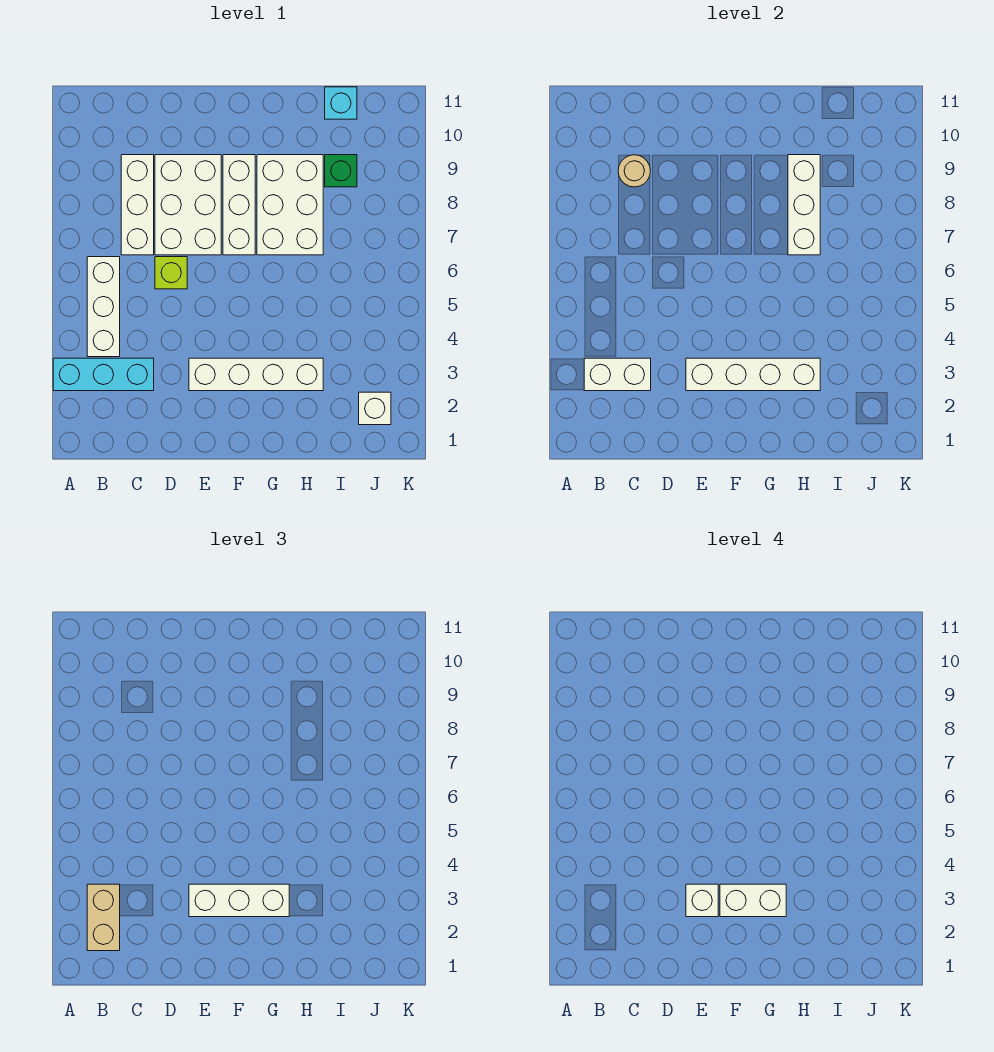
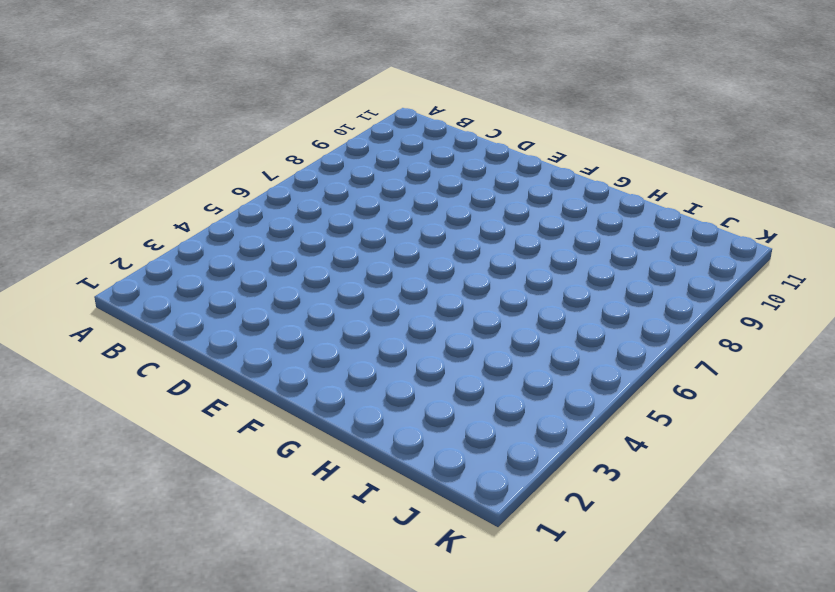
none -> cyan 1x3 brick [53,358,154,391]
none -> white 1x3 brick [87,257,120,357]
none -> white 1x3 brick [121,155,154,255]

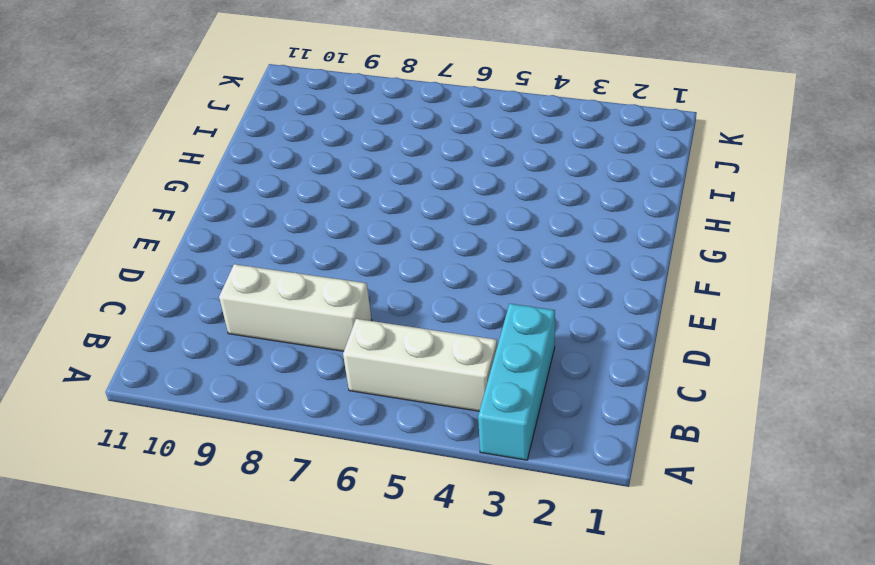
none -> lime 1x1 brick [155,257,187,289]
none -> white 2x3 brick [155,155,221,255]
none -> white 1x4 brick [189,358,323,391]

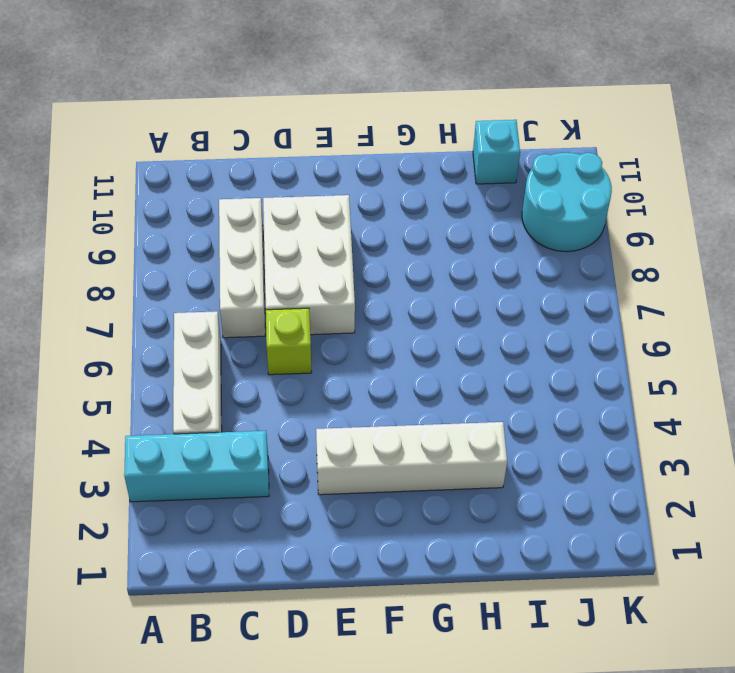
cyan 2x2 round brick [522,153,612,252] -> none
none -> white 1x3 brick [223,155,255,255]
none -> white 2x3 brick [257,155,323,255]
none -> green 1x1 brick [325,155,357,187]

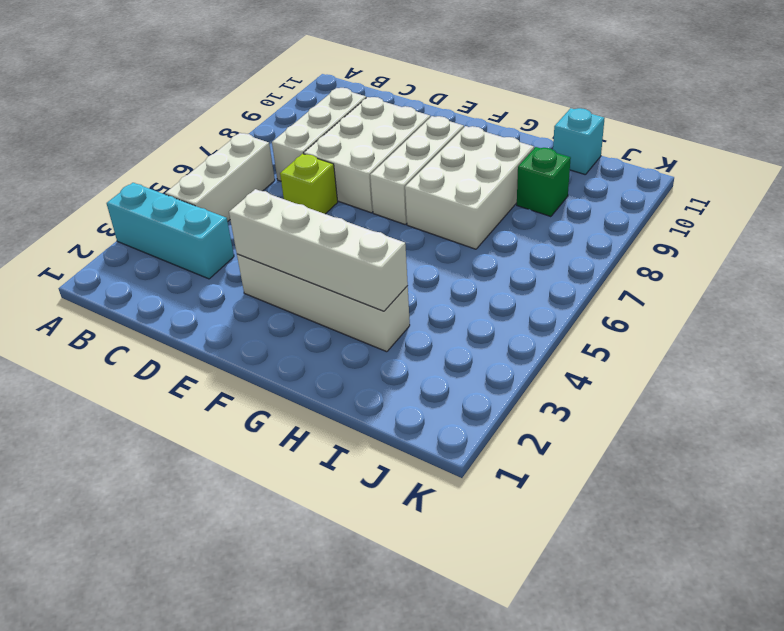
none -> white 1x1 brick [359,392,391,425]
none -> white 1x2 brick [584,358,651,391]
none -> tan 1x1 round brick [618,155,650,187]

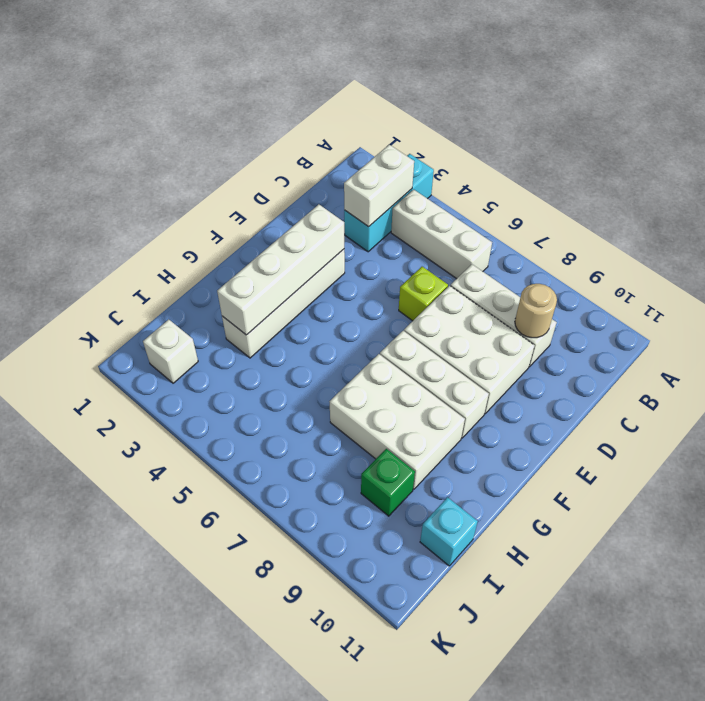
none -> white 1x3 brick [788,155,820,255]
none -> tan 1x2 brick [87,884,120,951]
none -> white 1x3 brick [189,884,289,917]

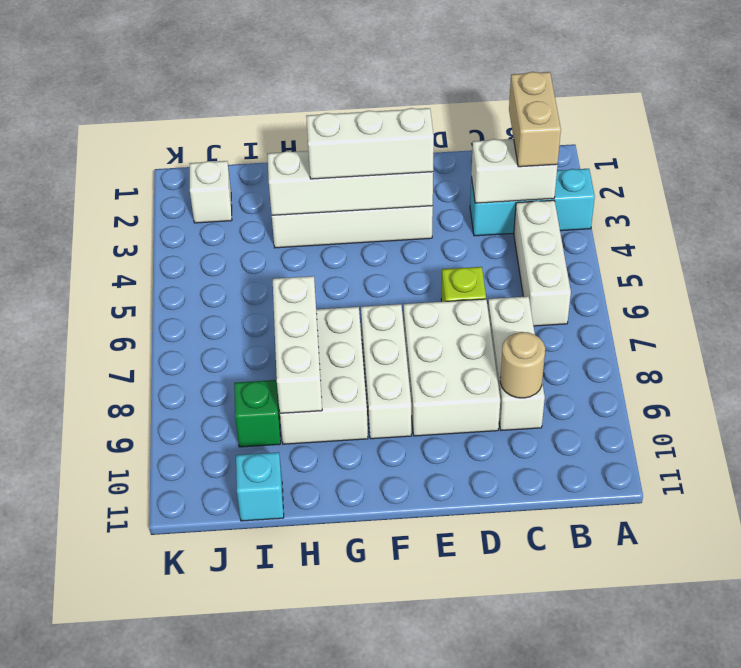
none -> white 1x1 brick [686,884,718,917]
none -> white 1x2 brick [720,884,786,917]

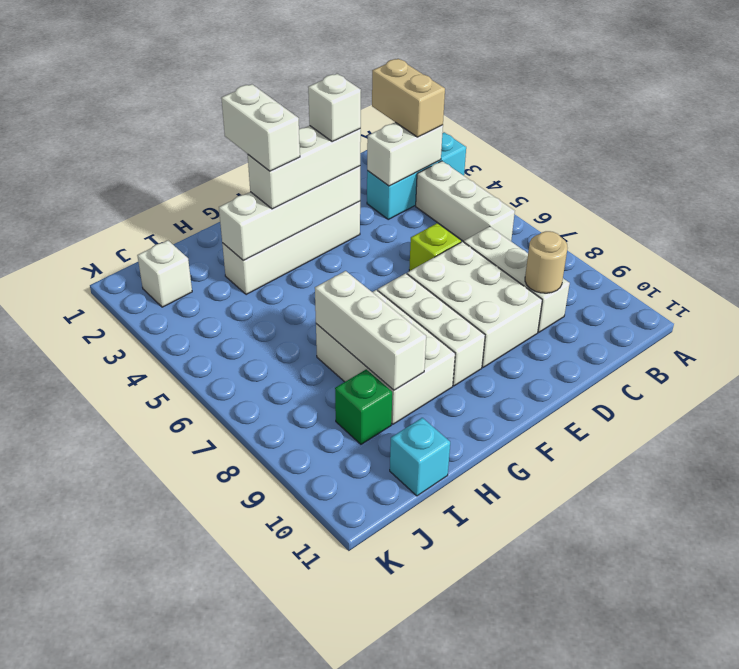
white 1x2 brick [221,84,300,171] -> white 1x2 brick turned to [720,884,786,917]

